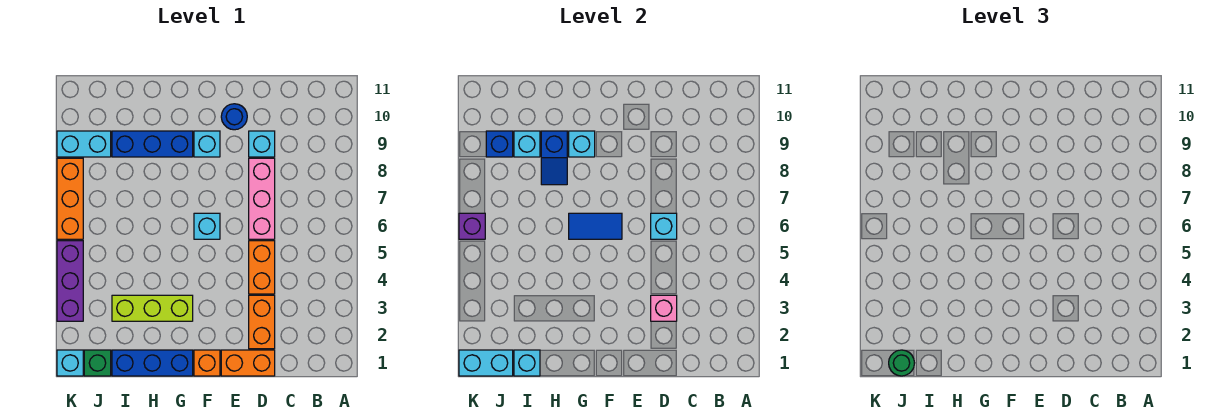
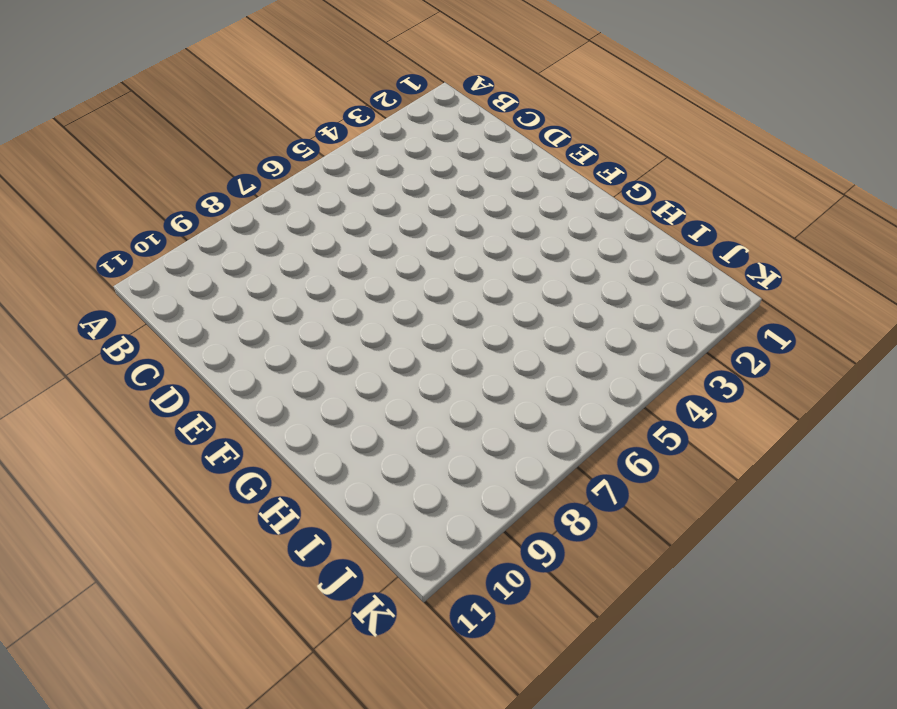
none -> orange 1x2 brick [221,350,275,376]
none -> orange 1x2 brick [249,295,275,349]
none -> orange 1x2 brick [249,241,275,294]

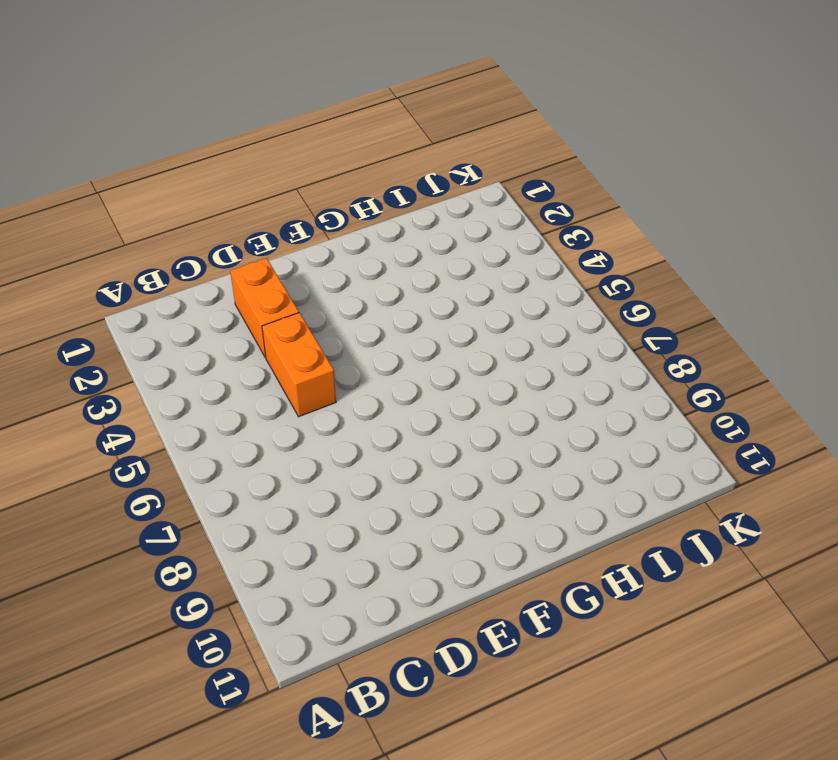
none -> orange 1x2 brick [221,350,275,376]
none -> pink 1x3 brick [249,158,275,239]
none -> cyan 1x1 brick [249,131,275,157]

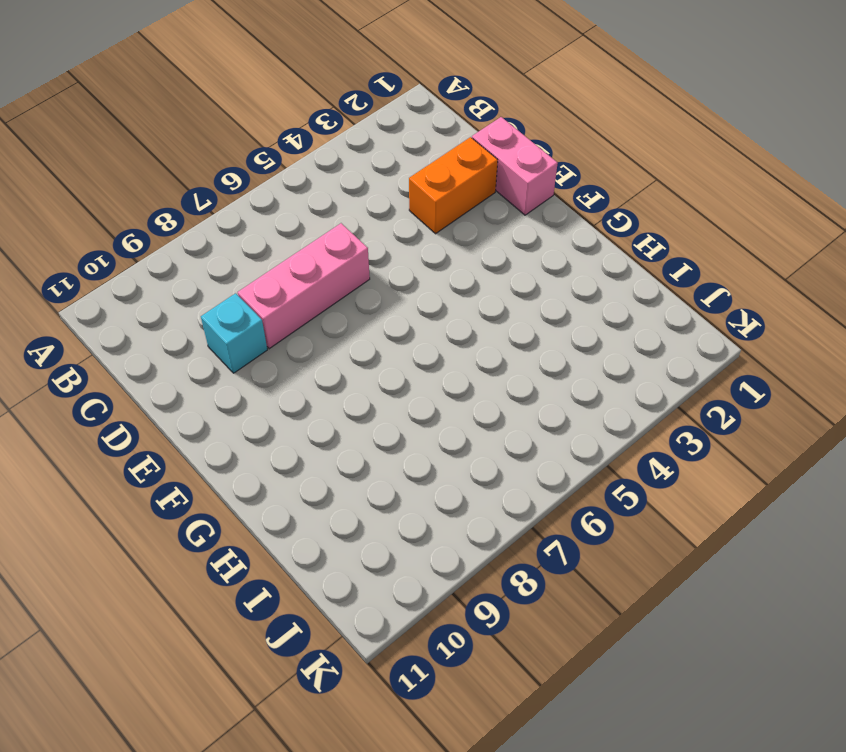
pink 1x2 brick [472,117,558,215] -> orange 1x2 brick [221,350,275,376]
none -> orange 1x2 brick [249,241,275,294]
none -> blue 1x1 round brick [221,104,247,130]
none -> orange 1x1 brick [194,350,220,376]

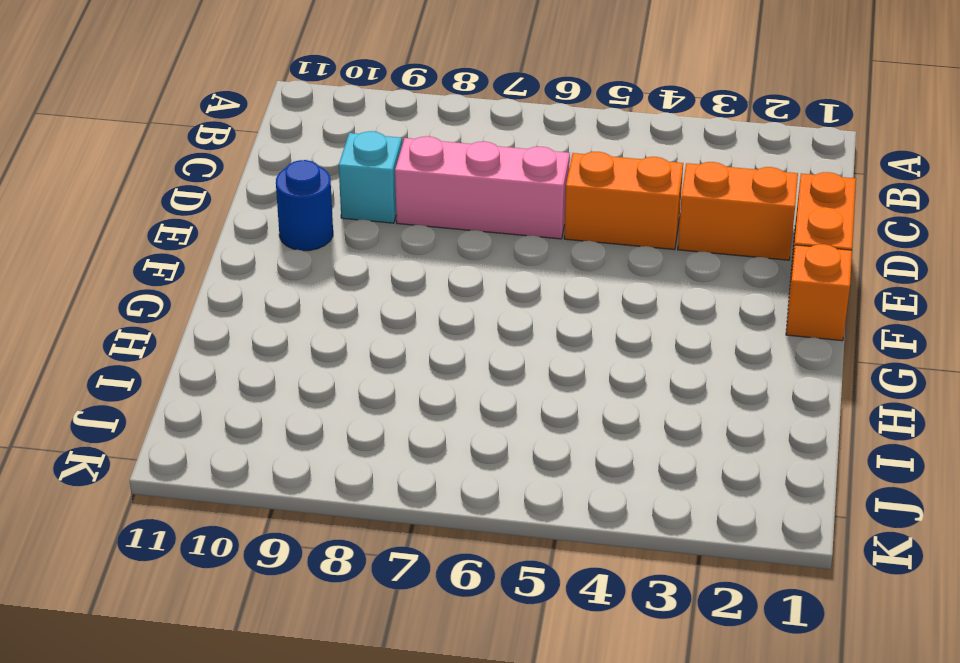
none -> cyan 1x1 brick [194,213,220,239]
none -> cyan 1x1 brick [194,131,220,157]
none -> blue 1x3 brick [112,350,193,376]

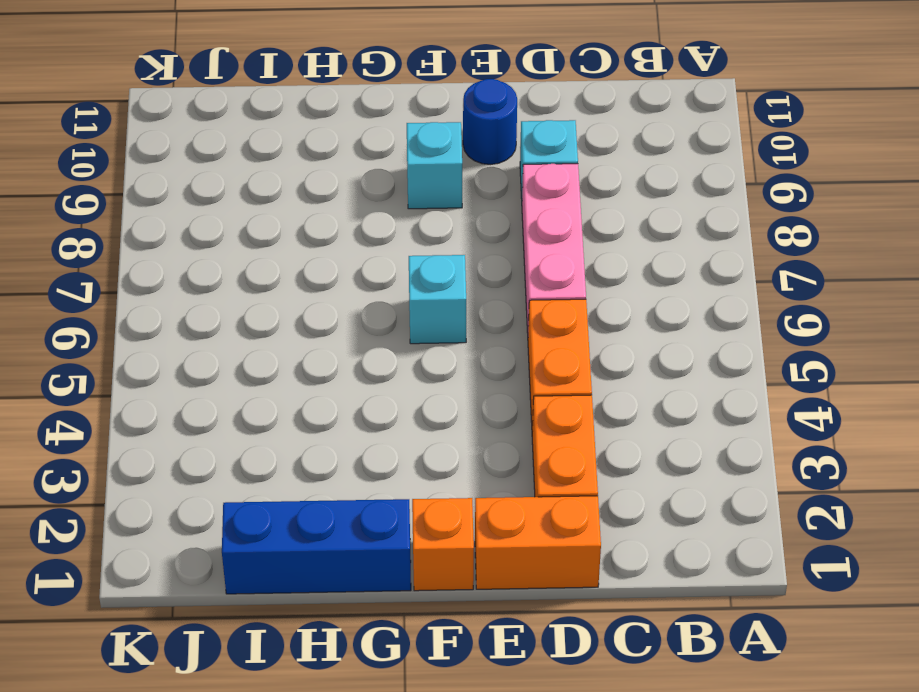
none -> lime 1x3 brick [112,295,193,321]
none -> blue 1x3 brick [112,131,193,157]
none -> green 1x1 brick [84,350,111,376]

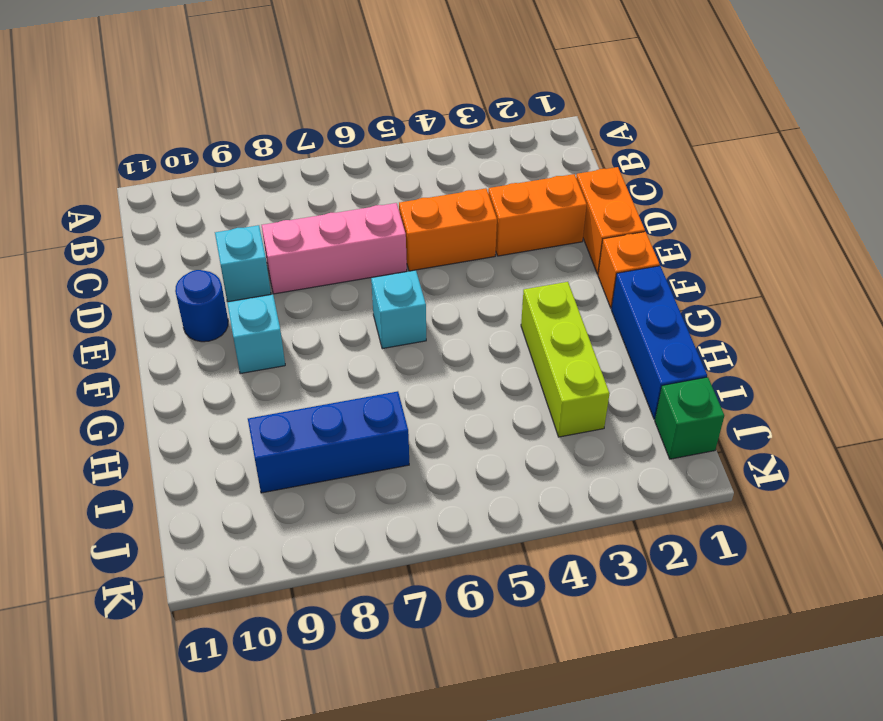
blue 1x3 brick [248,391,409,493] -> blue 1x3 brick turned to [112,131,193,157]
none -> cyan 1x2 brick [57,131,111,157]
none -> cyan 1x1 brick [57,350,83,376]
none -> purple 1x3 brick [57,241,83,321]

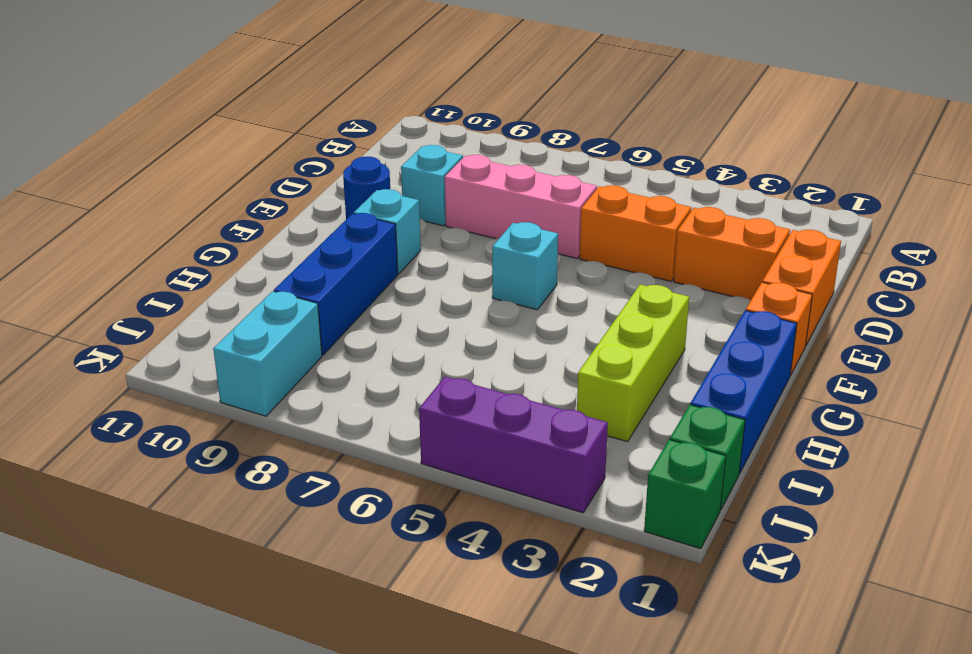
green 1x1 brick [644,440,726,549] -> cyan 1x1 brick [57,350,83,376]
none -> orange 1x3 brick [57,158,83,239]
none -> pink 1x1 brick [651,295,677,321]
none -> cyan 1x1 brick [651,213,677,239]

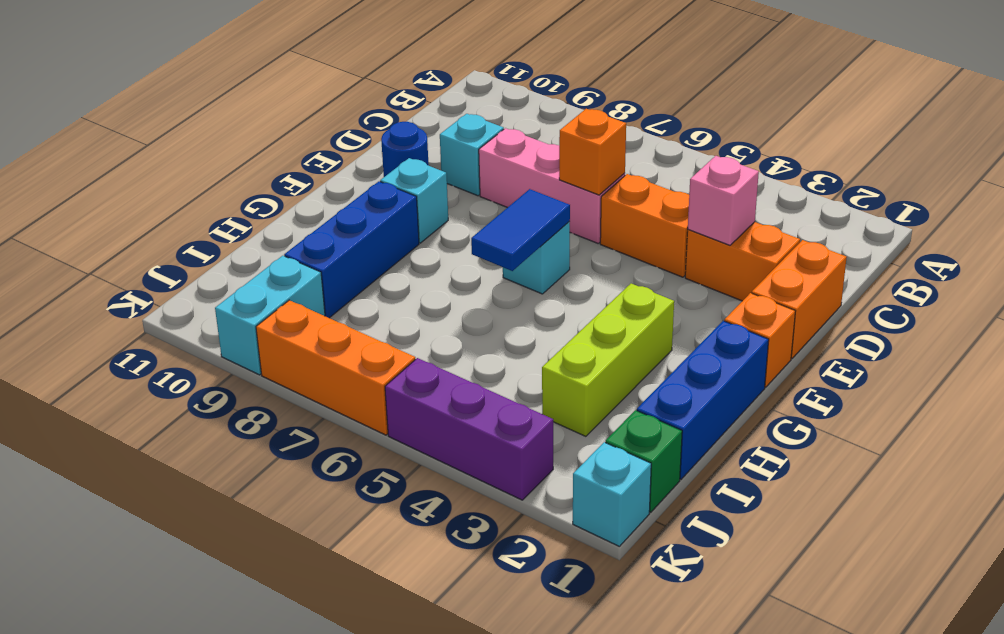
orange 1x1 brick [559,109,626,195] -> cyan 1x1 brick [651,213,677,239]
none -> cyan 1x1 brick [569,131,595,157]
none -> blue 1x2 slope [541,131,567,185]
none -> cyan 1x1 brick [514,350,540,376]

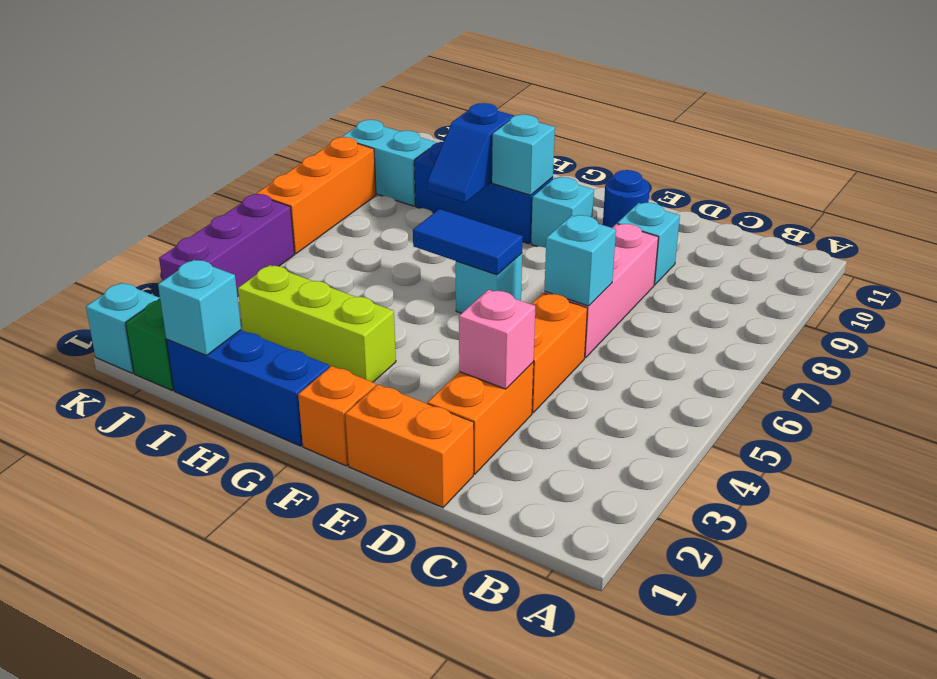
none -> cyan 1x1 brick [514,131,540,157]
none -> cyan 1x2 brick [459,350,513,376]
none -> blue 1x1 brick [486,131,513,157]

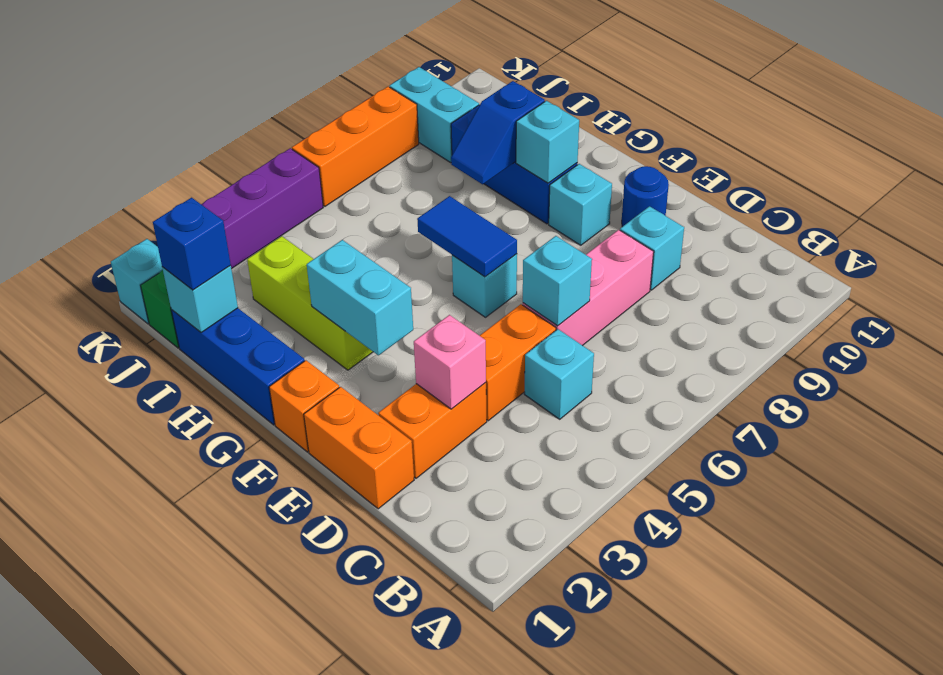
cyan 1x1 brick [524,329,594,419] -> cyan 1x1 brick moved to [514,131,540,157]
cyan 1x2 brick [307,240,413,355] -> cyan 1x2 brick moved to [459,350,513,376]
blue 1x1 brick [153,198,231,290] -> blue 1x1 brick moved to [486,131,513,157]
none -> purple 1x1 brick [459,213,485,239]
none -> green 1x1 round brick [889,350,914,376]

